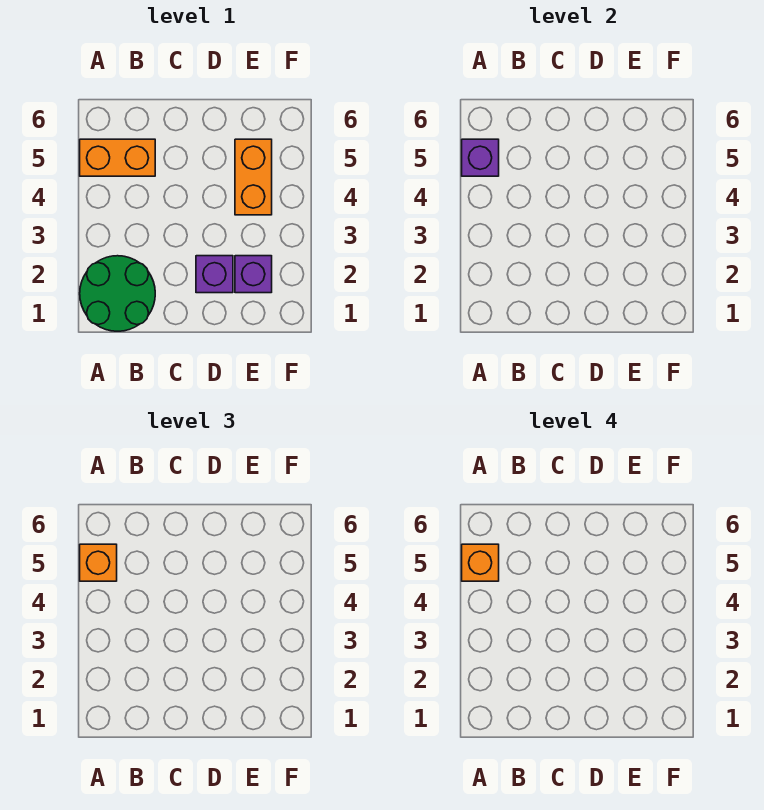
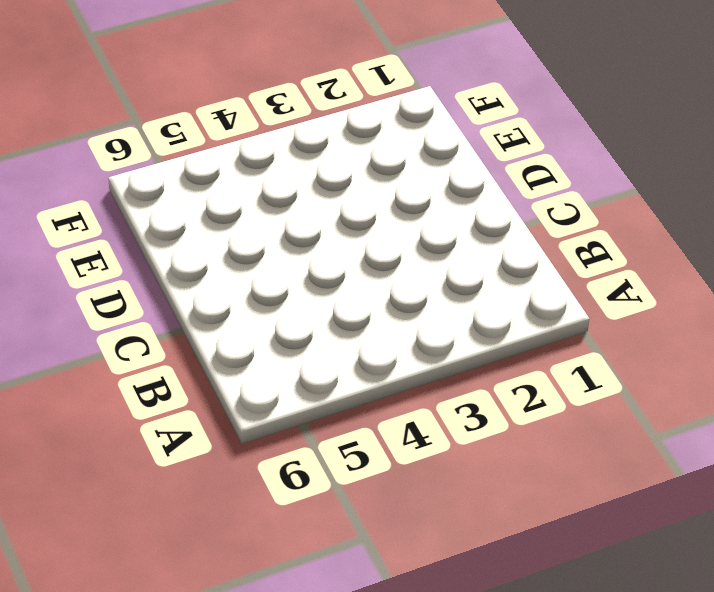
none -> green 2x2 round brick [80,256,155,331]
none -> orange 1x2 brick [80,139,155,176]

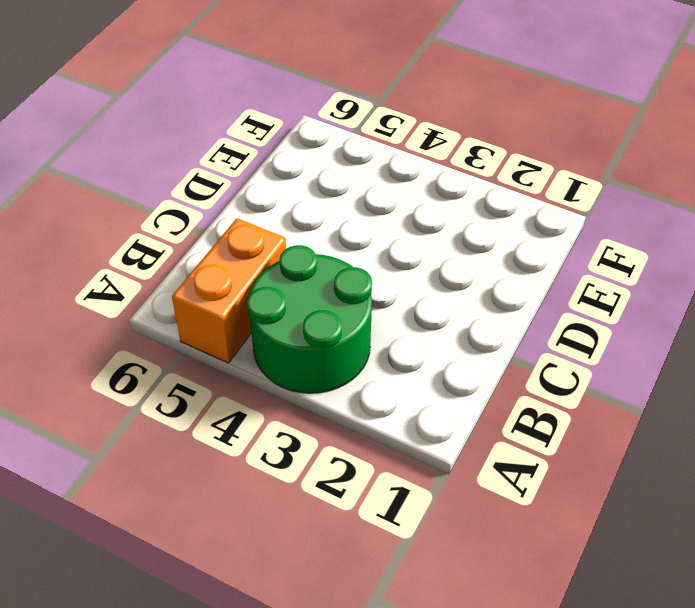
green 2x2 round brick [247,245,372,393] -> green 2x2 round brick moved to [80,256,155,331]
none -> purple 1x1 brick [196,256,233,293]
none -> purple 1x1 brick [235,256,272,293]

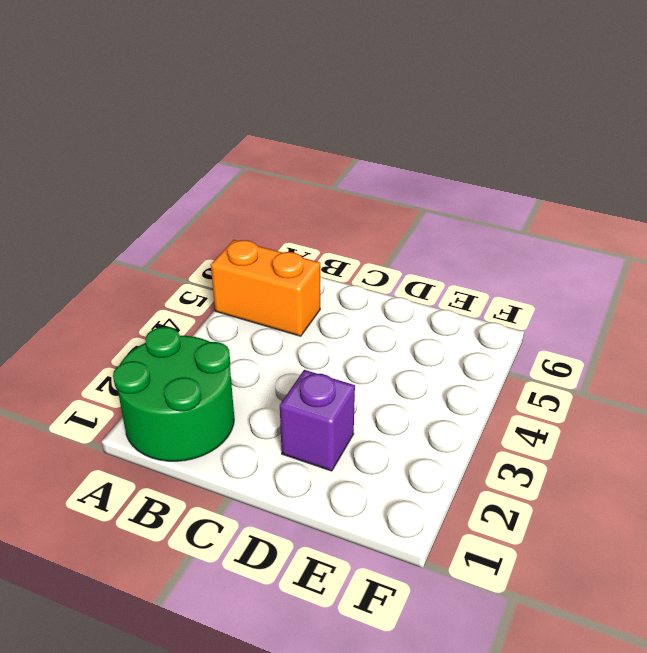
none -> purple 1x1 brick [235,256,272,293]
none -> orange 1x2 brick [235,139,272,215]

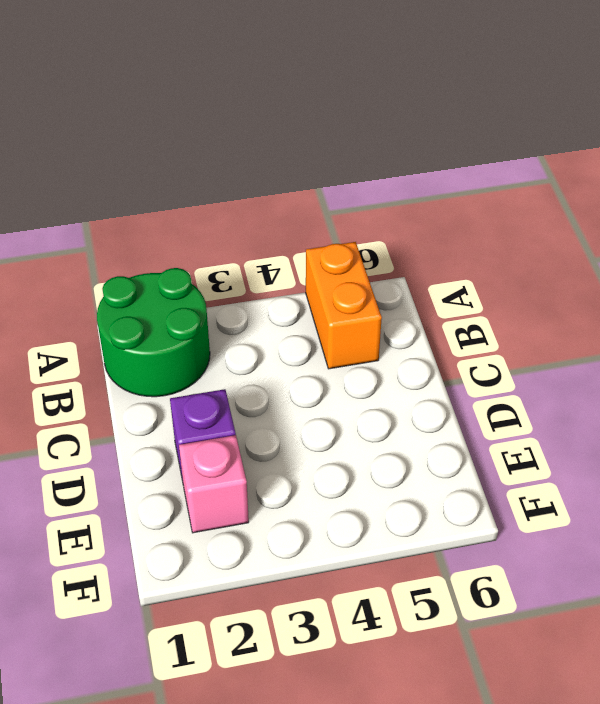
pink 1x1 brick [179,435,249,533] -> purple 1x1 brick [235,256,272,293]
none -> orange 1x2 brick [235,139,272,215]
none -> purple 1x1 brick [462,139,499,176]

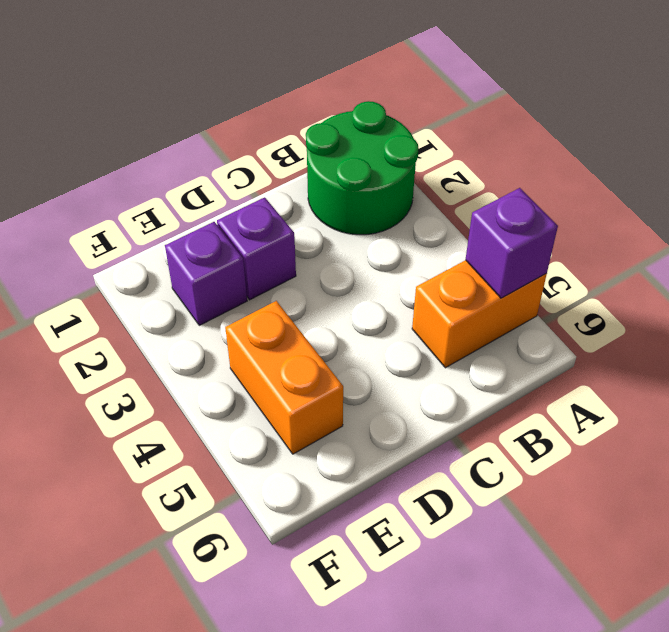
none -> orange 1x1 brick [80,544,117,581]
none -> orange 1x1 brick [462,544,499,581]

